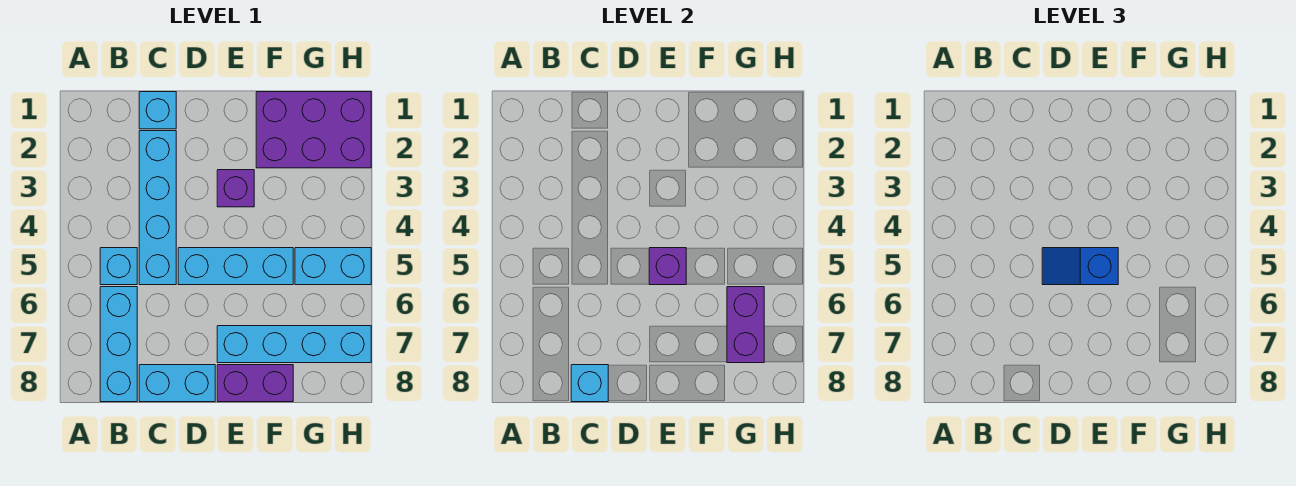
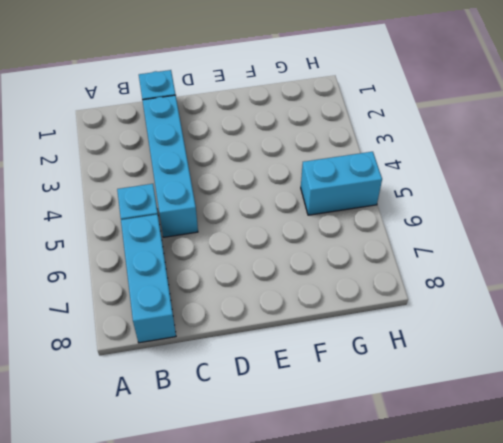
none -> cyan 1x2 brick [139,365,215,402]
none -> cyan 1x3 brick [178,248,293,285]
none -> purple 1x1 brick [217,170,254,207]

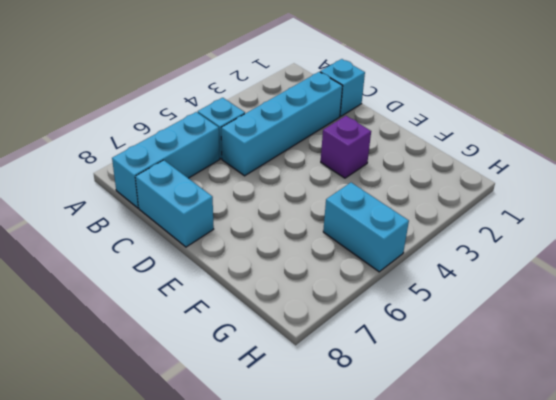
none -> cyan 1x3 brick [178,248,293,285]
none -> cyan 1x4 brick [217,326,371,363]
none -> purple 1x2 brick [217,365,293,402]

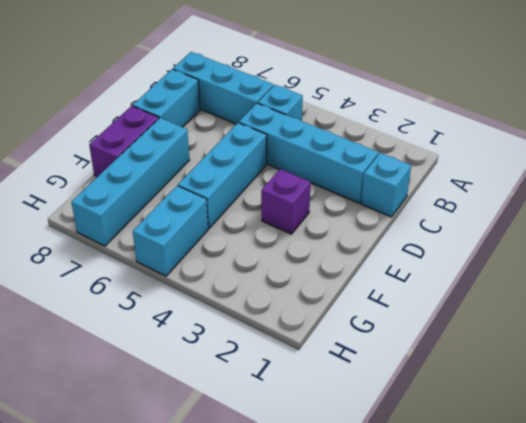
none -> purple 2x3 brick [256,92,371,168]
none -> cyan 1x1 brick [571,365,608,402]
none -> purple 1x1 brick [649,248,686,285]

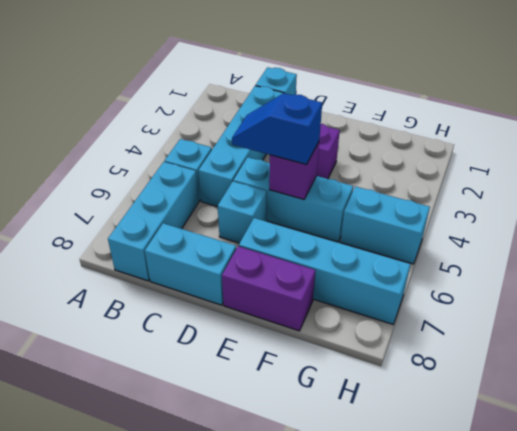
cyan 1x1 brick [218,181,267,243] -> cyan 1x1 brick moved to [571,365,608,402]
none -> purple 2x3 brick [256,92,371,168]
none -> purple 1x2 brick [727,287,764,363]

